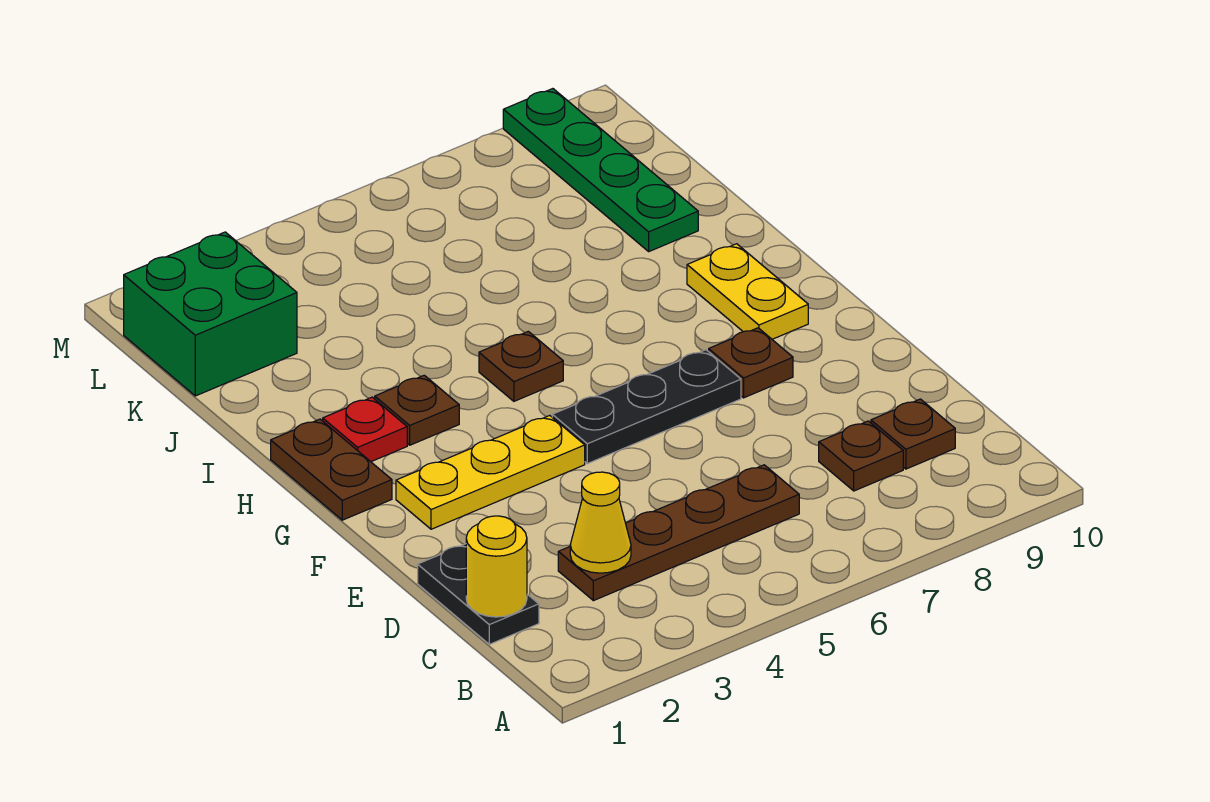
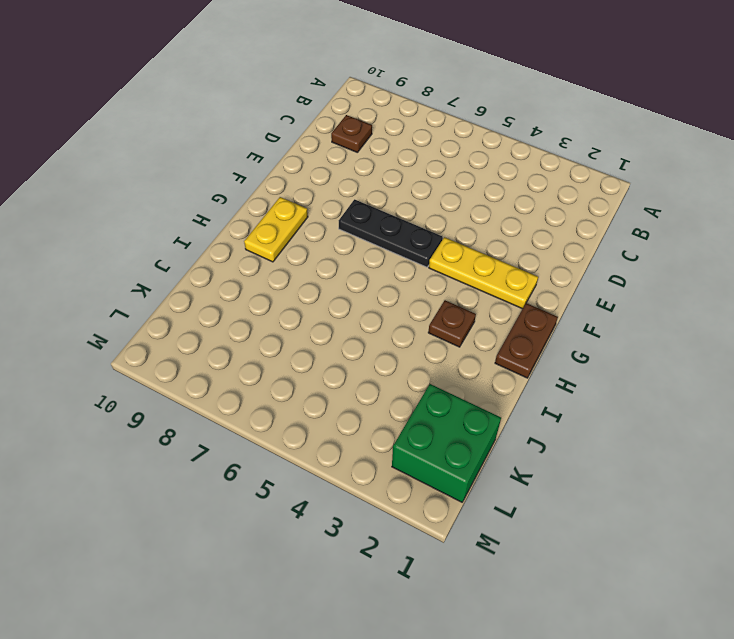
none -> black 1x2 plate [418,544,539,644]
none -> brown 1x4 plate [558,465,799,601]
none -> brown 1x1 plate [819,421,903,491]

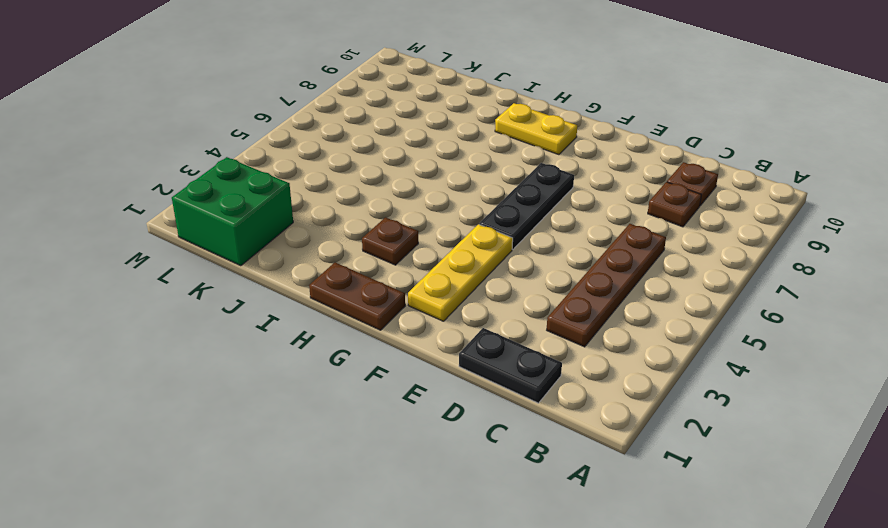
none -> brown 1x1 plate [709,328,793,398]
none -> red 1x1 plate [323,397,407,462]
none -> brown 1x1 plate [479,331,563,401]

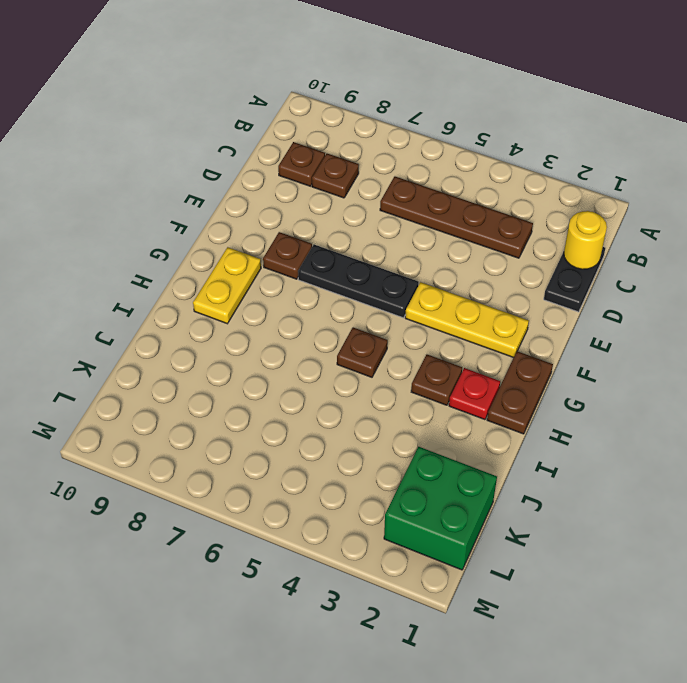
none -> green 1x4 plate [503,89,698,251]
none -> yellow 1x1 cone [570,472,631,573]

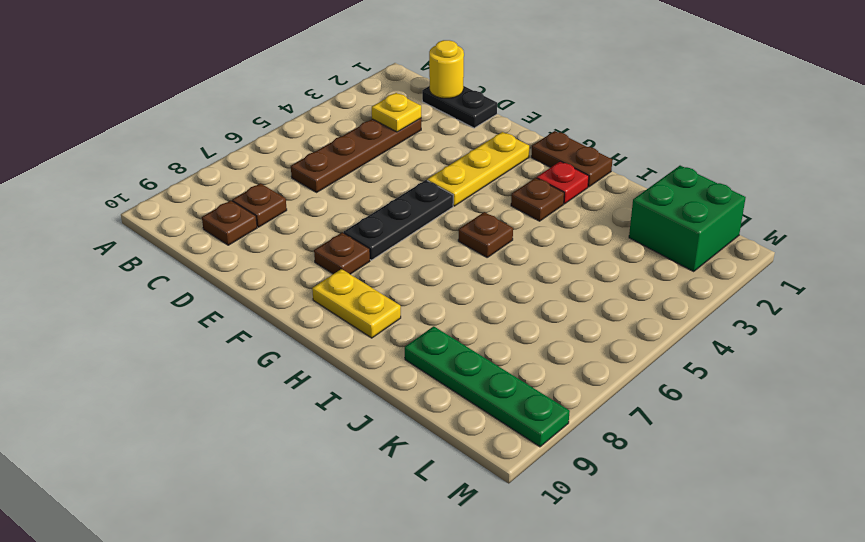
yellow 1x1 plate [372,93,421,132] -> yellow 1x1 cone [570,472,631,573]

